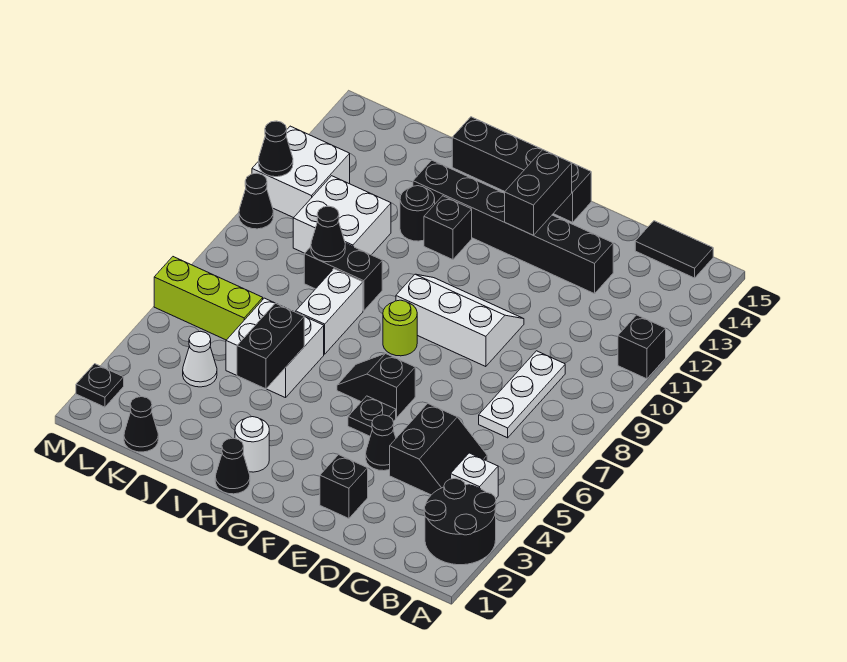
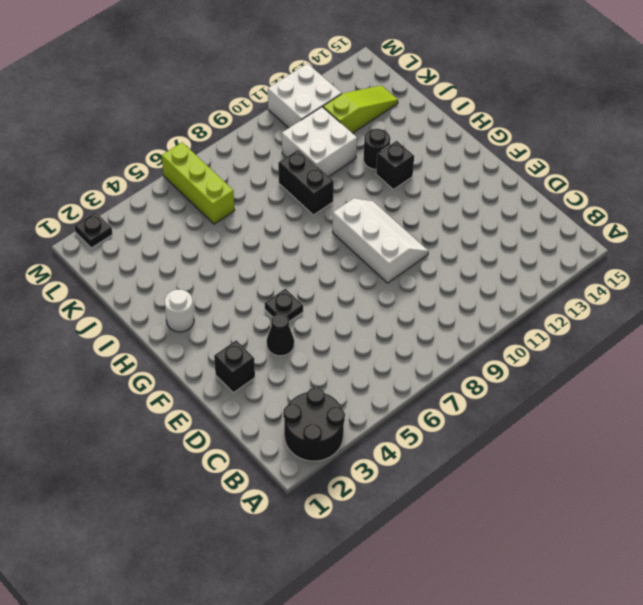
lime 1x3 slope [323,85,398,133] -> none
none -> black 1x1 brick [618,315,666,379]
none -> white 1x1 brick [451,453,498,498]
none -> black 1x2 tile [635,221,713,278]
none -> black 2x2 slope [390,404,487,495]

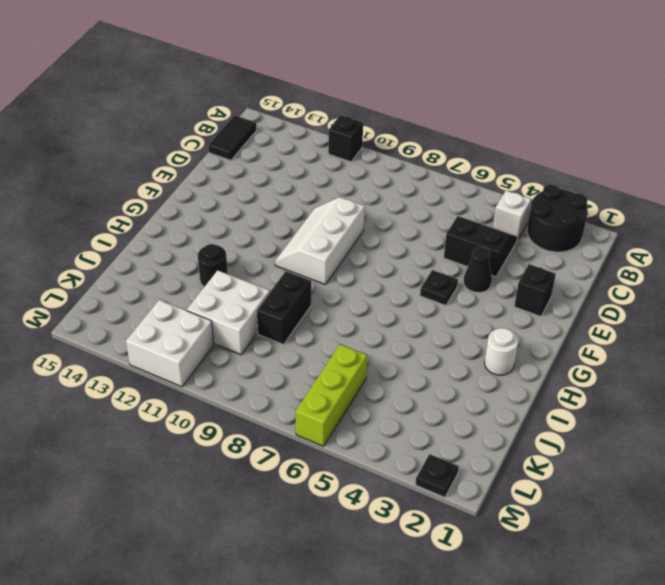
none -> white 1x3 plate [479,351,565,438]
none -> black 1x6 brick [413,160,613,294]
none -> black 1x2 slope [337,354,415,418]
none -> black 1x4 brick [452,117,591,222]

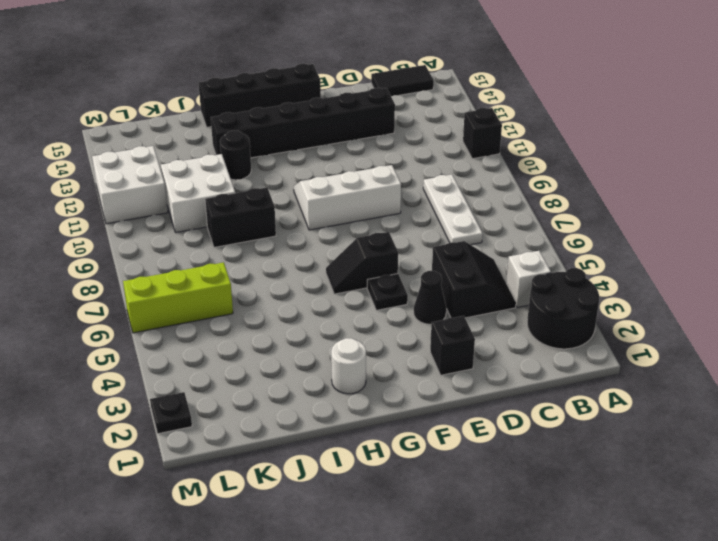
none -> lime 1x1 round brick [383,300,417,356]
none -> black 1x1 cone [215,438,250,494]
none -> black 1x1 brick [424,196,472,260]
none -> white 2x2 brick [226,298,324,398]

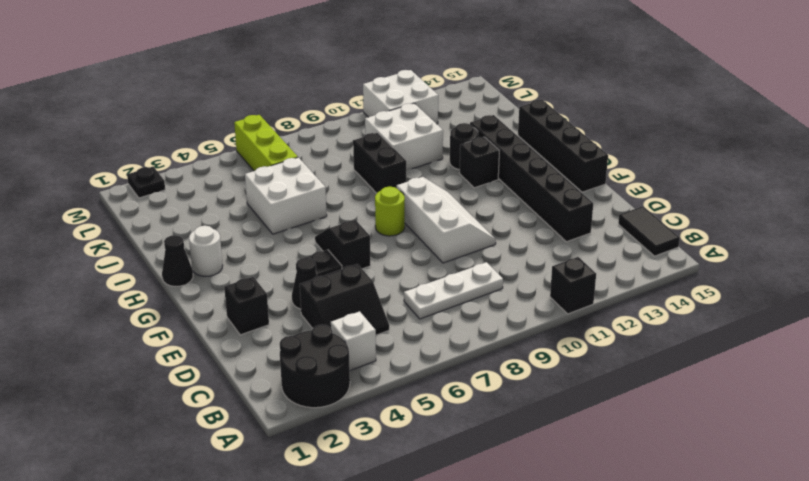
none -> white 1x2 brick [296,269,363,354]
none -> black 1x1 cone [124,397,158,452]
none -> white 1x1 cone [183,331,217,387]
none -> black 1x1 cone [239,173,273,229]

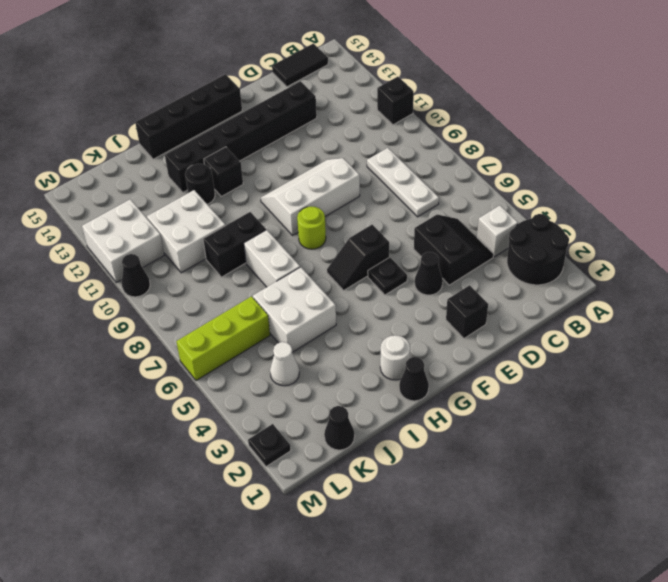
none -> black 1x2 brick [504,150,572,235]
none -> black 1x2 brick [237,303,304,389]
none -> black 1x1 cone [311,206,345,262]
none -> black 1x1 cone [259,121,293,177]

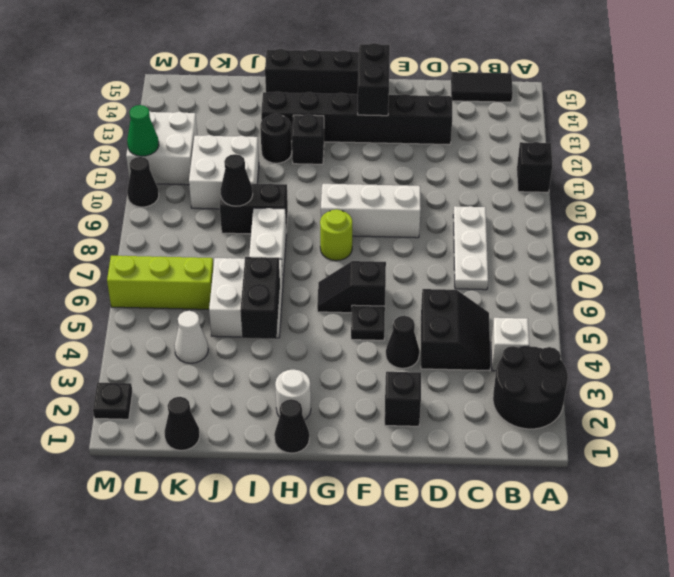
green 1x1 cone [127,105,159,156] -> black 1x1 cone [259,121,293,177]

